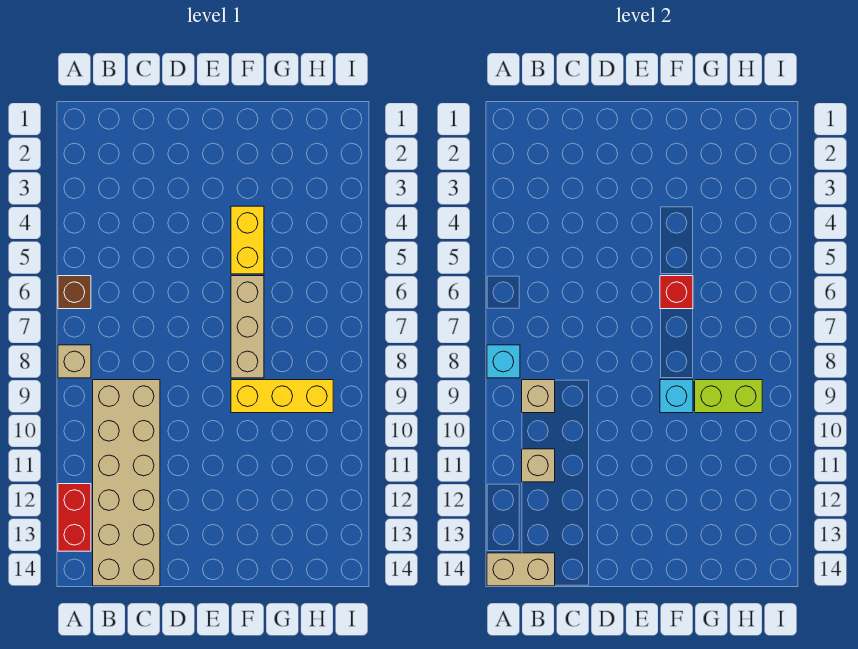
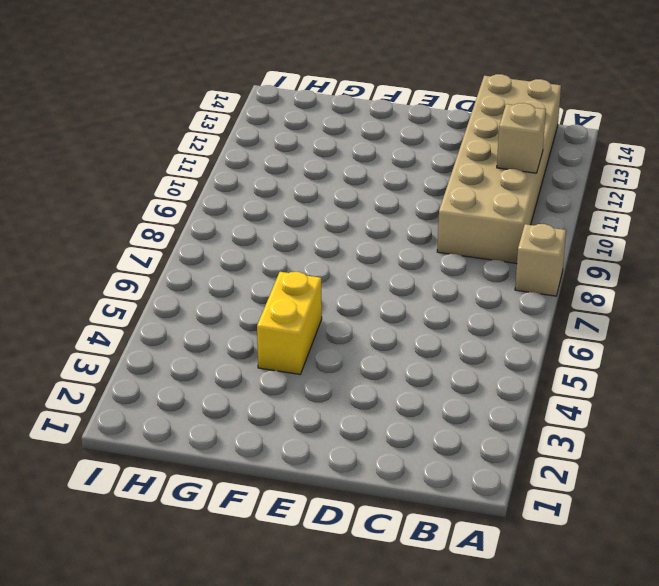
none -> brown 1x1 brick [58,276,91,309]
none -> red 1x2 brick [58,484,91,551]
none -> tan 1x3 brick [231,276,264,378]

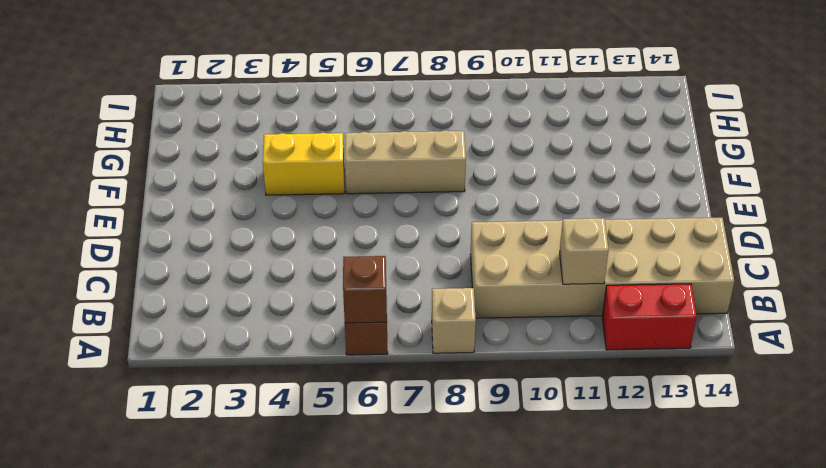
brown 1x1 brick [343,256,387,323] -> none
none -> yellow 1x3 brick [231,380,333,413]
none -> cyan 1x1 brick [487,345,520,378]
none -> tan 1x2 brick [487,553,555,586]

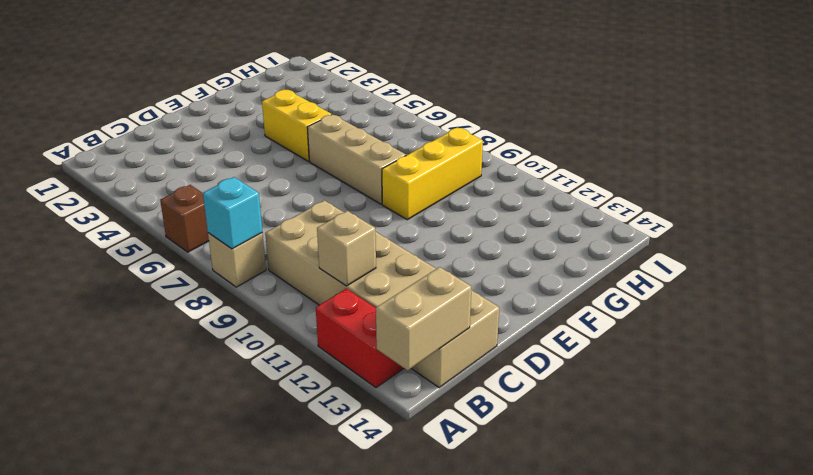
none -> tan 1x1 brick [522,380,555,413]
none -> red 1x1 brick [660,276,693,309]
none -> cyan 1x1 brick [660,380,693,413]

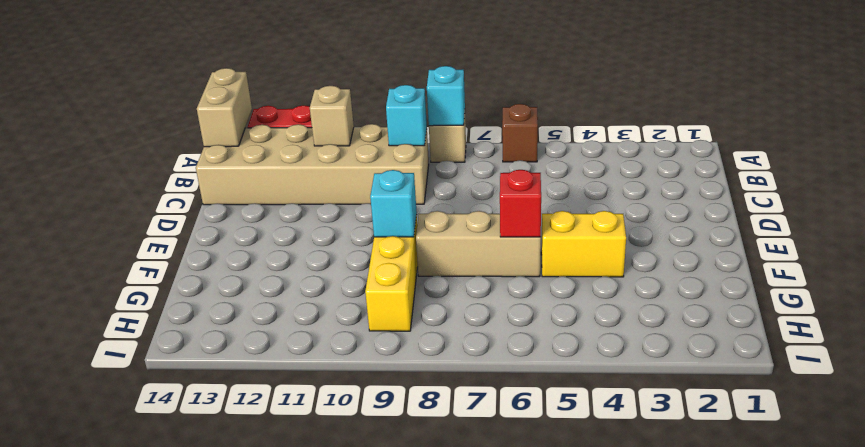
cyan 1x1 brick [386,85,427,146] -> tan 1x1 brick [522,380,555,413]
none -> lime 1x2 brick [695,380,762,413]

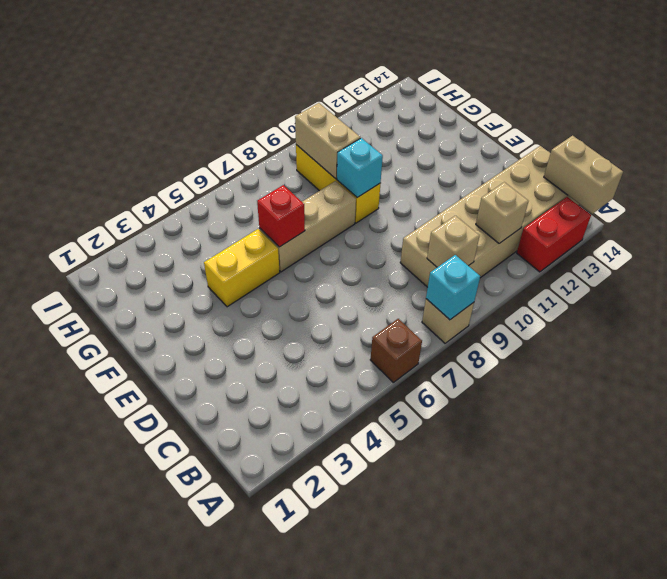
tan 1x2 brick [295,103,360,179] -> lime 1x2 brick [695,380,762,413]

